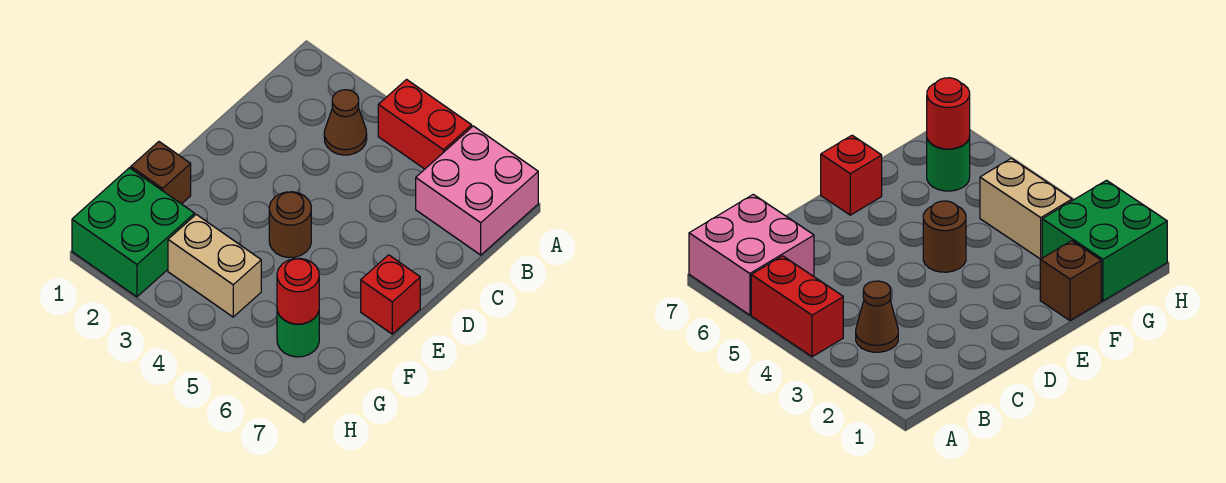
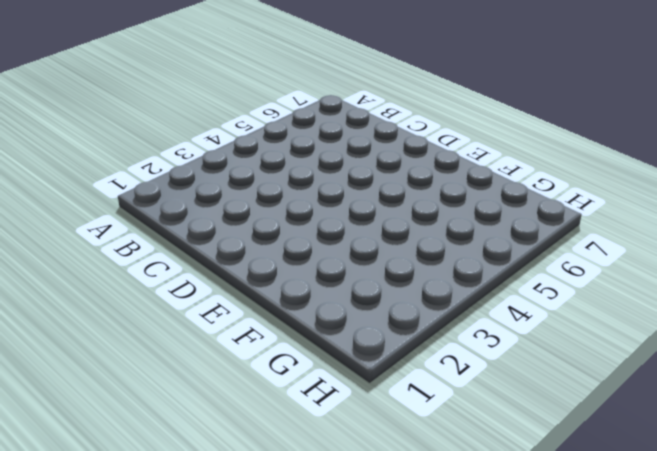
none -> red 1x2 brick [378,80,472,169]
none -> pink 2x2 brick [416,126,538,255]

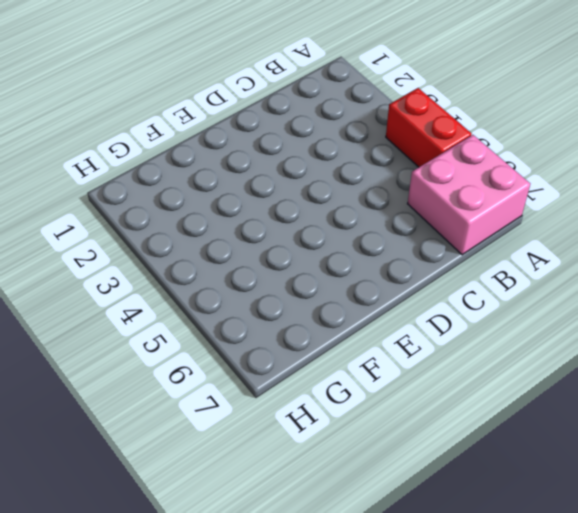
none -> brown 1x1 cone [324,90,367,155]
none -> brown 1x1 round brick [269,192,311,258]

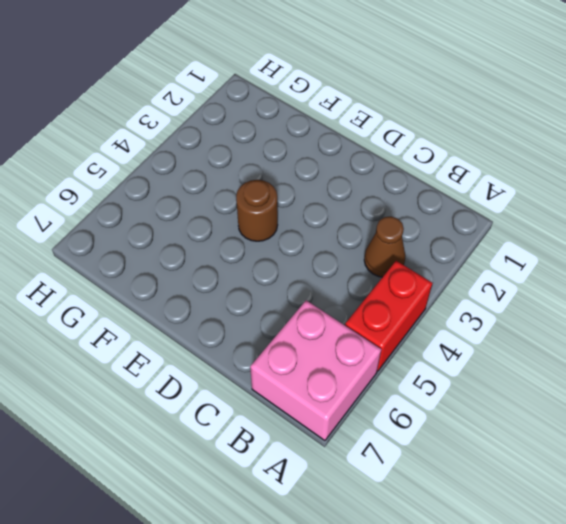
none -> red 1x1 brick [361,255,420,334]
none -> brown 1x1 brick [131,142,191,204]

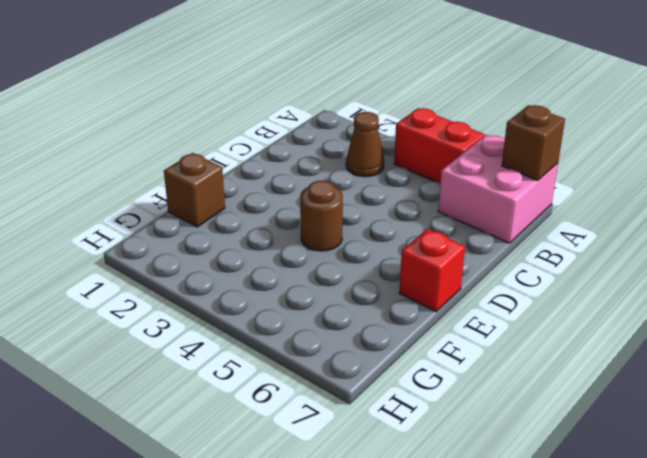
brown 1x1 brick [502,105,565,180] -> none
none -> green 2x2 brick [72,168,195,297]
none -> tan 1x2 brick [168,215,261,317]

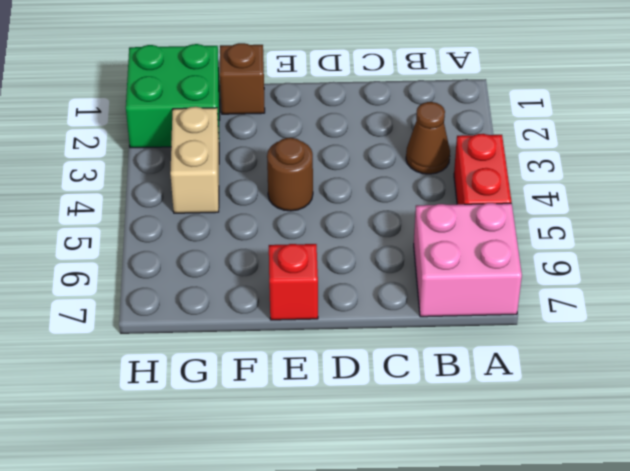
none -> green 1x1 round brick [277,311,319,357]
none -> red 1x1 round brick [277,258,319,324]

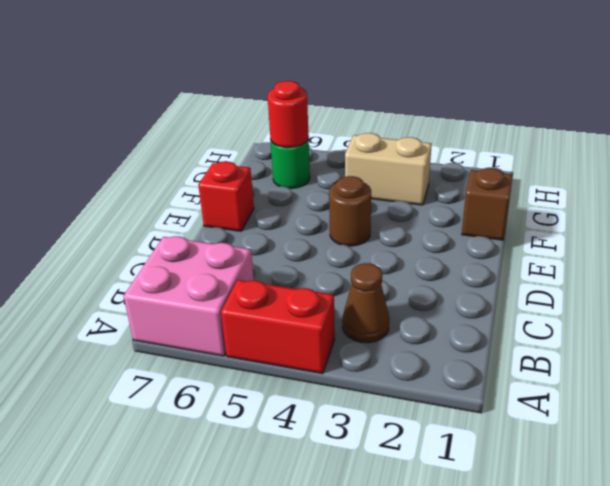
none -> green 2x2 brick [72,168,195,297]

